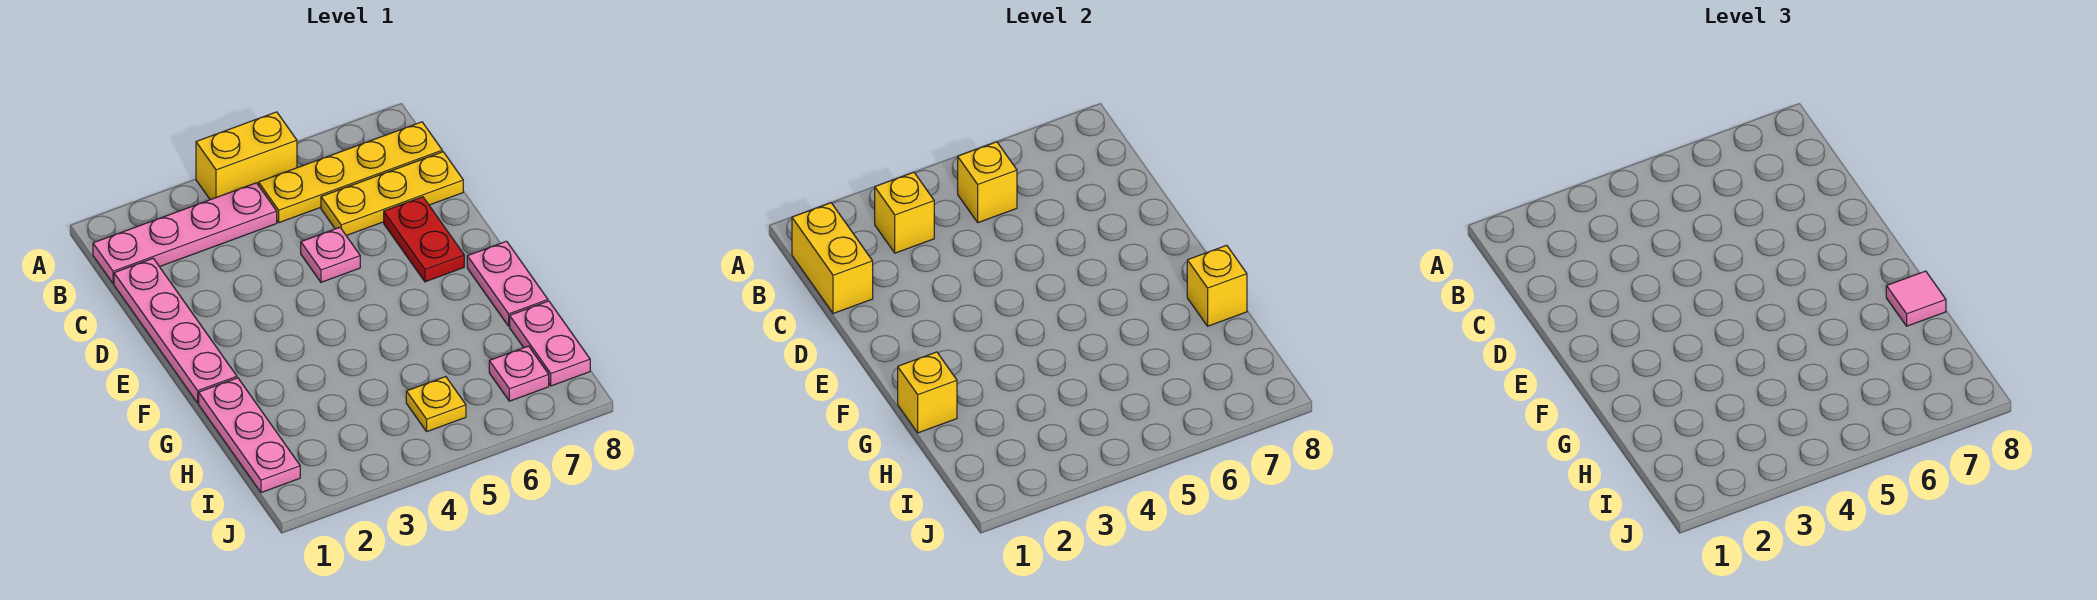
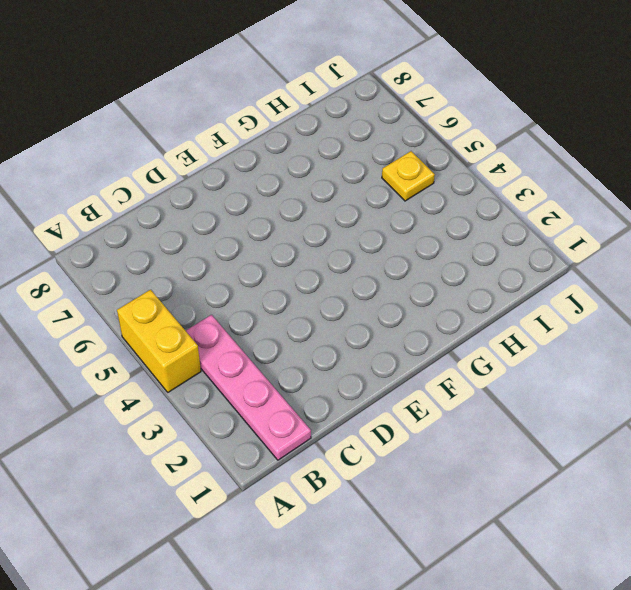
none -> yellow 1x4 plate [259,122,442,223]
none -> pink 1x4 plate [114,258,237,403]
none -> yellow 1x3 plate [321,152,463,236]

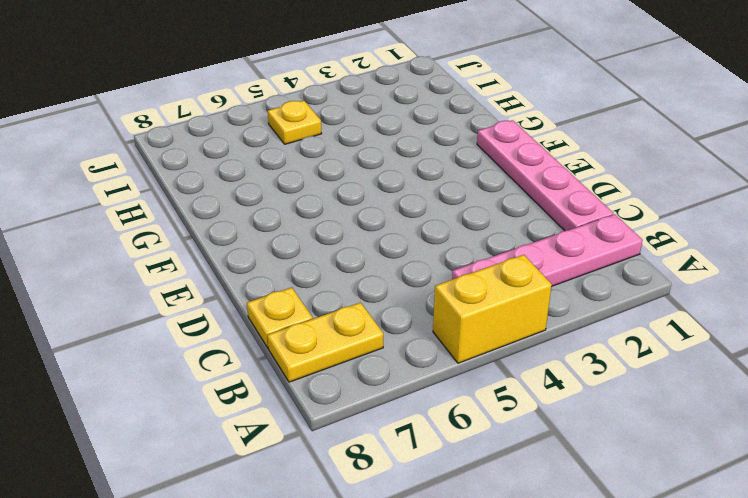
yellow 1x2 plate [267,303,383,382] -> yellow 1x4 plate [259,122,442,223]
yellow 1x1 plate [247,288,313,348] -> yellow 1x3 plate [321,152,463,236]
none -> pink 1x1 plate [301,227,360,282]
none -> red 1x2 plate [384,197,464,282]
none -> pink 1x2 plate [467,241,548,326]

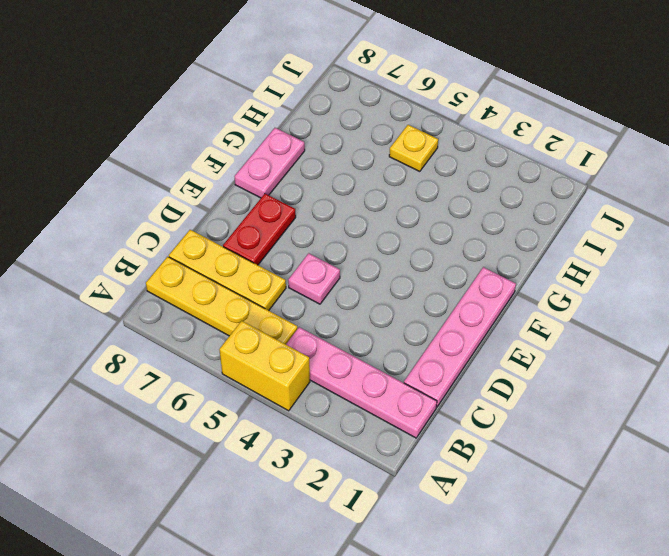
none -> pink 1x3 plate [199,378,300,493]
none -> pink 1x2 plate [510,301,590,386]
none -> pink 1x1 plate [489,346,549,401]

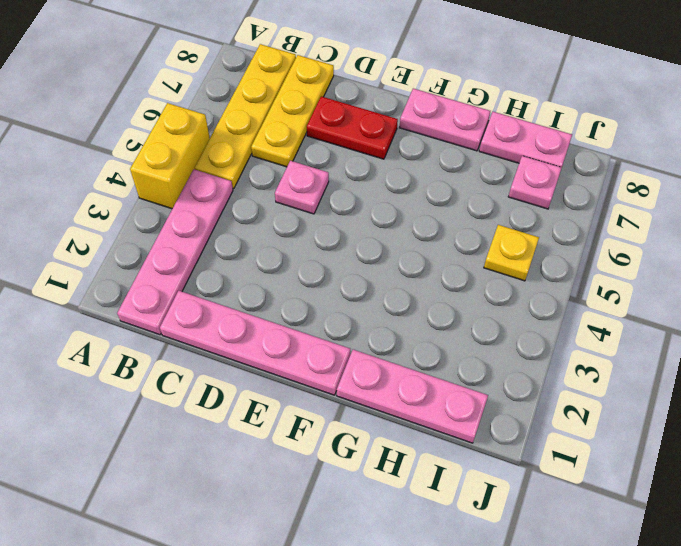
none -> yellow 1x2 brick [792,203,873,314]
none -> yellow 1x1 brick [875,172,934,253]
none -> yellow 1x1 brick [958,142,1017,223]

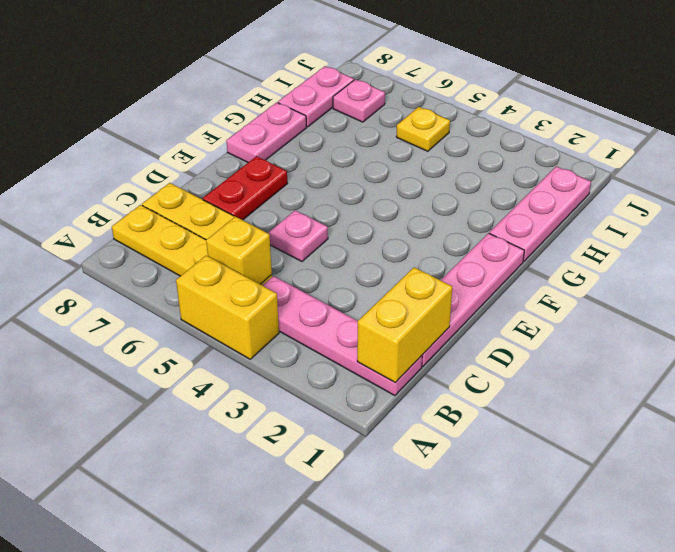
none -> yellow 1x1 brick [875,172,934,253]
none -> yellow 1x1 brick [898,352,957,433]
none -> yellow 1x1 brick [1187,245,1247,326]

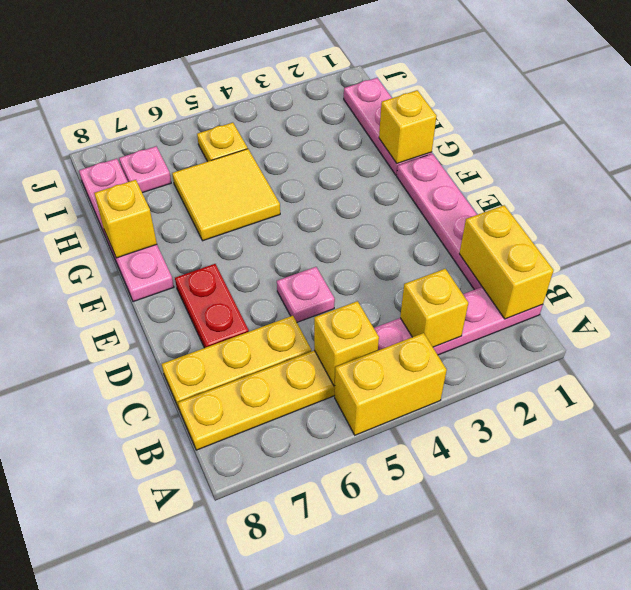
yellow 2x2 tile [172,149,280,241] -> none
none -> pink 1x1 tile [1886,271,1946,326]

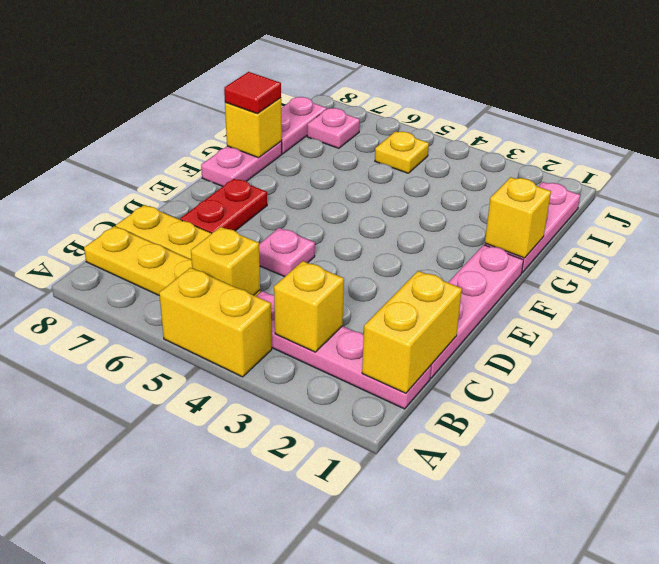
red 1x1 tile [224,72,281,114] -> pink 1x1 tile [1886,271,1946,326]

